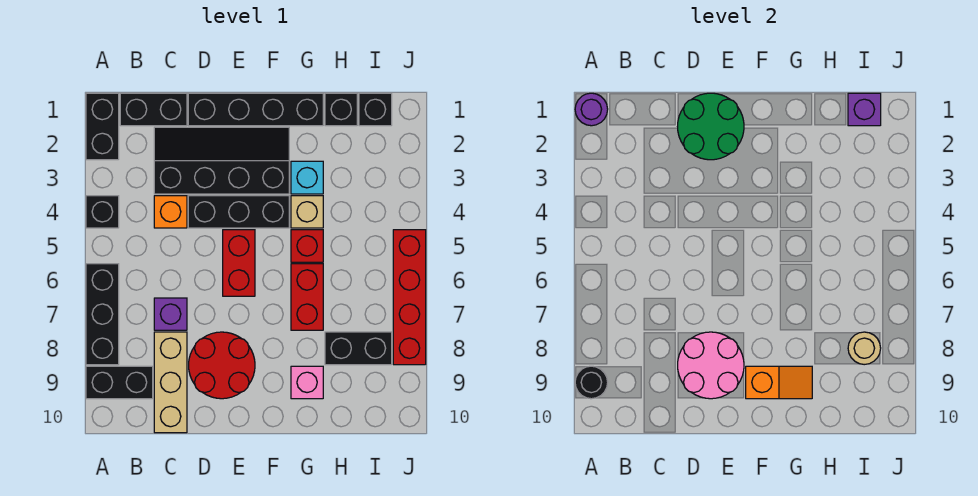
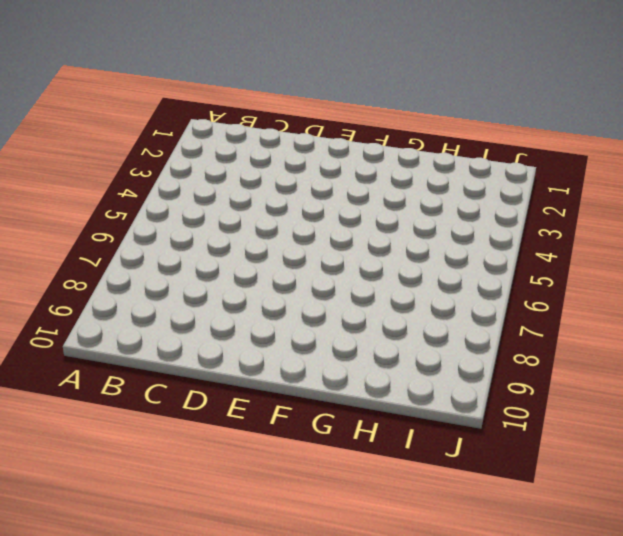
none -> black 1x2 brick [86,93,119,160]
none -> black 1x1 brick [86,196,119,228]
none -> black 1x3 brick [86,264,119,365]

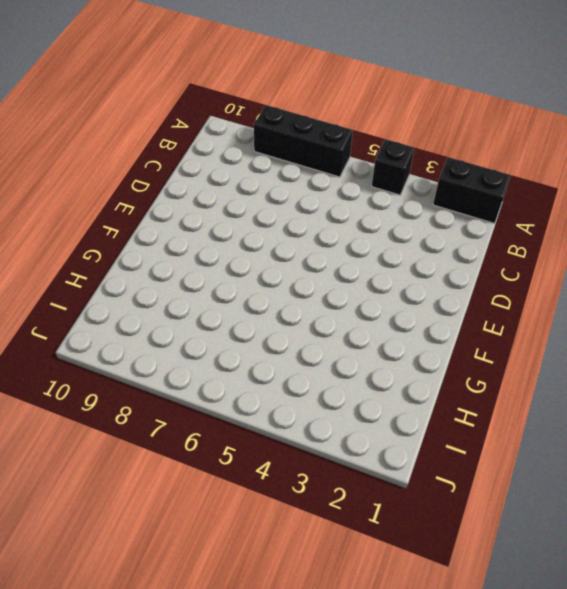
none -> black 1x2 brick [86,366,153,399]
none -> black 1x2 brick [120,93,187,126]
none -> black 2x4 slope [154,127,289,194]

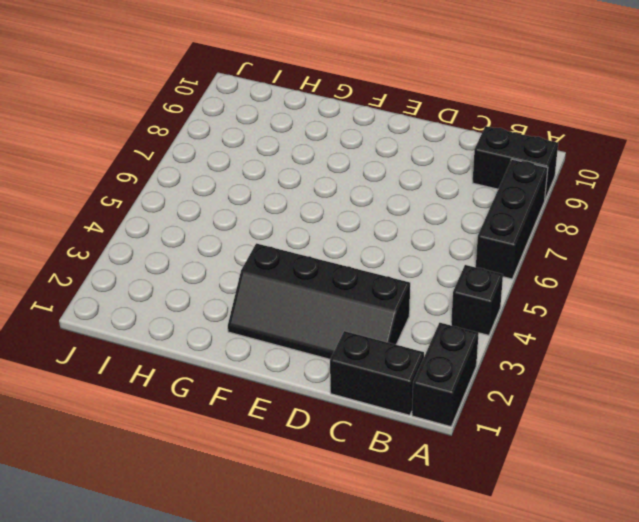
none -> orange 1x1 brick [154,196,187,228]
none -> purple 1x1 brick [154,298,187,330]
none -> tan 1x3 brick [154,332,187,433]

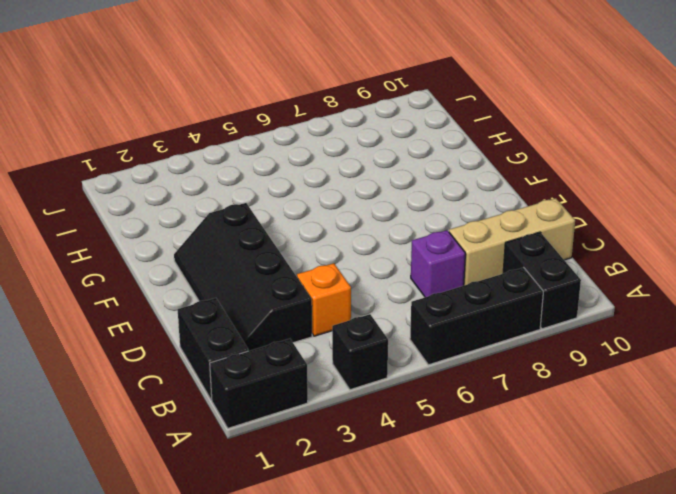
none -> black 1x4 brick [188,93,323,126]
none -> black 1x3 brick [188,196,289,228]
none -> red 2x2 round brick [189,332,255,399]

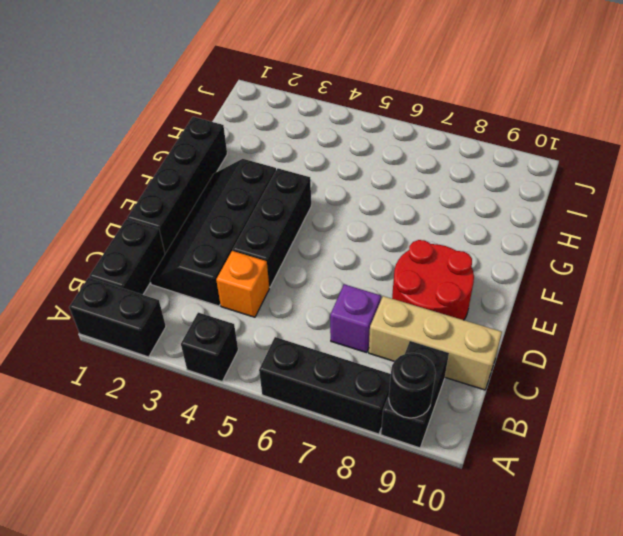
none -> red 1x2 brick [223,230,255,296]
none -> cyan 1x1 brick [291,161,323,194]
none -> tan 1x1 brick [291,196,323,228]

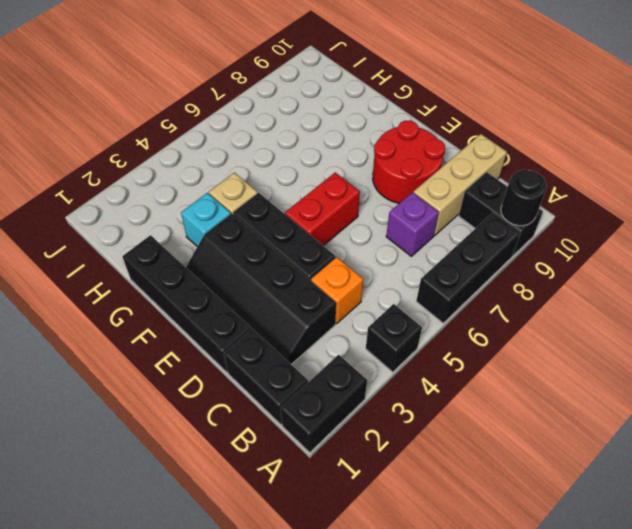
none -> red 1x1 brick [291,230,323,262]
none -> red 1x2 brick [291,264,323,330]
none -> pink 1x1 brick [291,366,323,399]

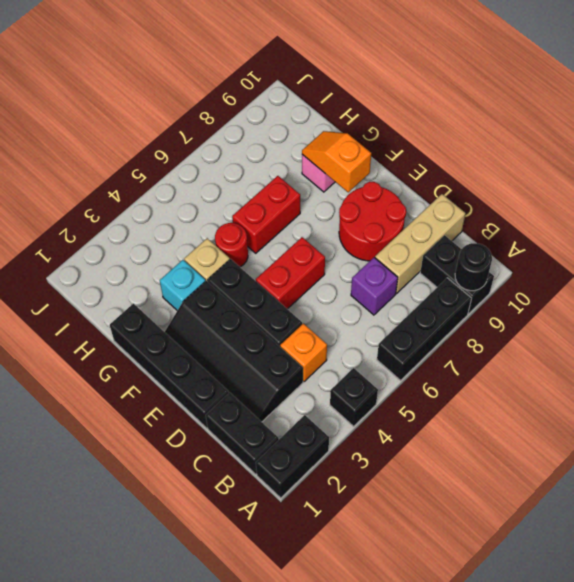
red 1x1 round brick [215,223,248,267] -> red 1x1 brick [291,230,323,262]
none -> black 1x1 brick [325,93,357,126]
none -> black 1x2 brick [325,332,392,365]
none -> black 1x1 brick [359,93,392,126]

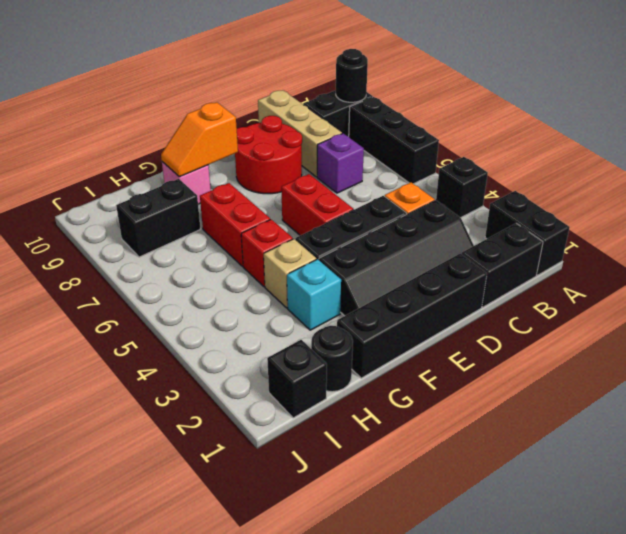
black 1x1 round brick [311,326,353,392] -> black 1x1 brick [325,93,357,126]
none -> red 1x4 brick [393,230,426,365]
none -> purple 1x1 round brick [575,93,608,126]
none -> green 2x2 round brick [678,93,744,160]

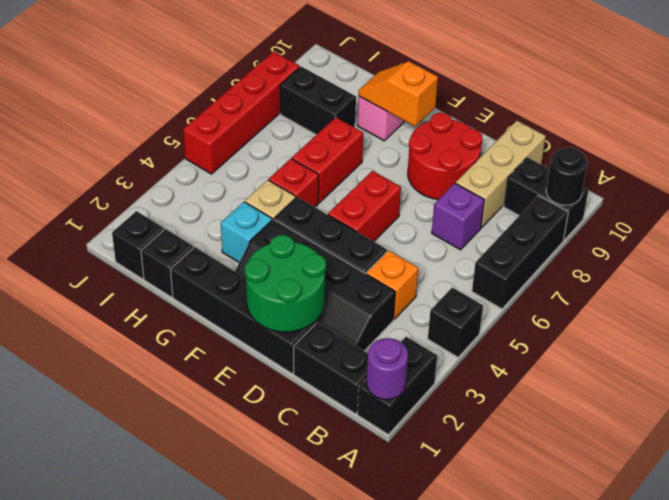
none -> pink 2x2 round brick [678,332,744,399]
none -> purple 1x1 brick [848,93,881,126]
none -> tan 1x1 round brick [848,332,881,365]

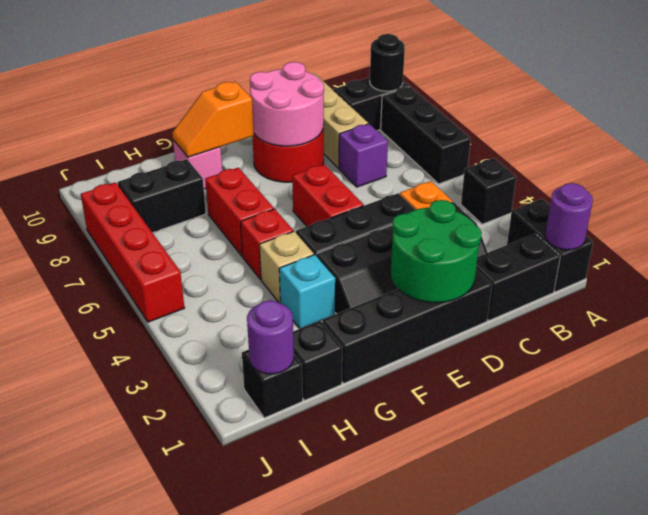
purple 1x1 round brick [247,300,294,374] -> purple 1x1 brick [848,93,881,126]
none -> tan 1x1 round brick [848,332,881,365]

